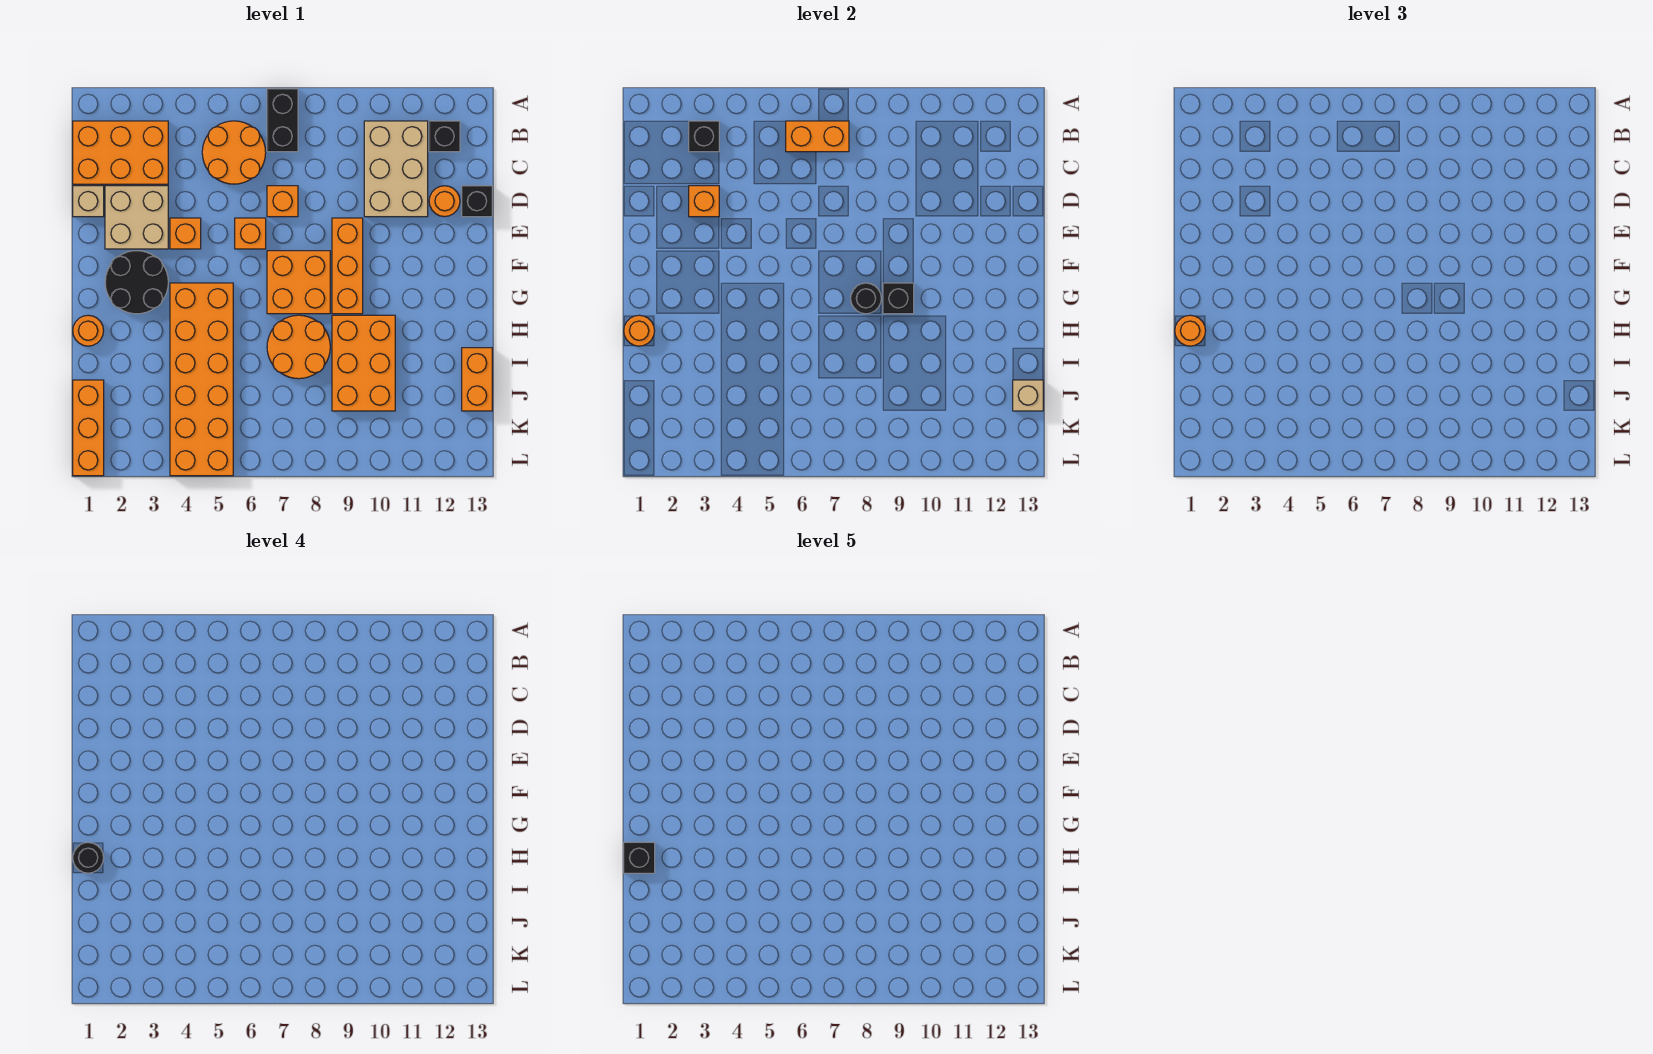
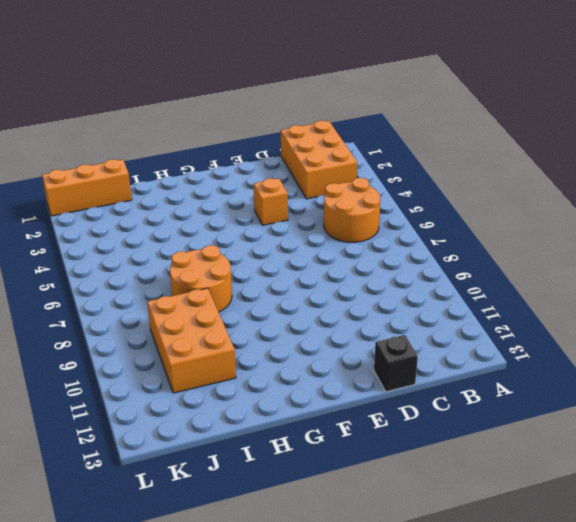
orange 2x3 brick [147,288,236,393] -> orange 2x3 brick turned to [332,315,395,411]
none -> black 1x2 brick [267,89,298,152]
none -> tan 2x3 brick [364,121,428,217]
none -> black 1x1 brick [429,121,460,152]
none -> tan 1x1 brick [73,186,104,217]

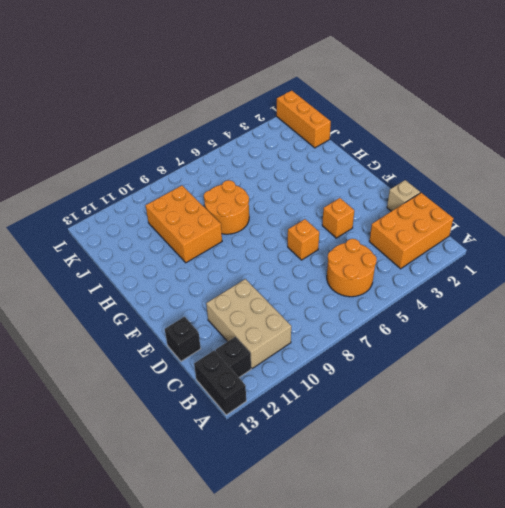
black 1x2 brick [194,350,246,415] -> black 1x2 brick moved to [267,89,298,152]
none -> tan 2x2 brick [105,186,168,249]
none -> orange 1x1 brick [267,186,298,217]
none -> orange 1x1 round brick [429,186,460,217]
none -> orange 1x3 brick [332,218,363,314]

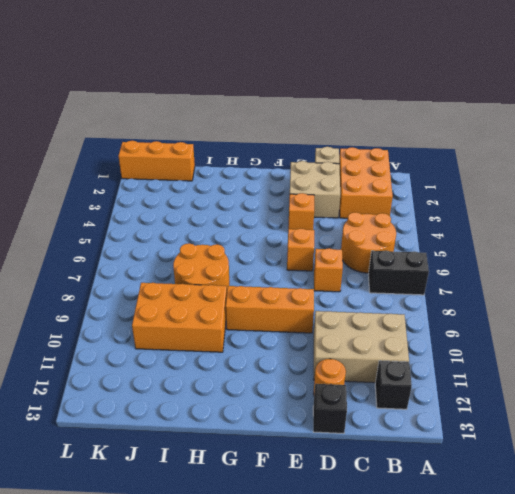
none -> black 2x2 round brick [105,251,168,314]
none -> orange 2x2 brick [267,251,330,314]
none -> orange 2x6 brick [170,283,233,476]
none -> orange 1x1 round brick [73,315,104,346]

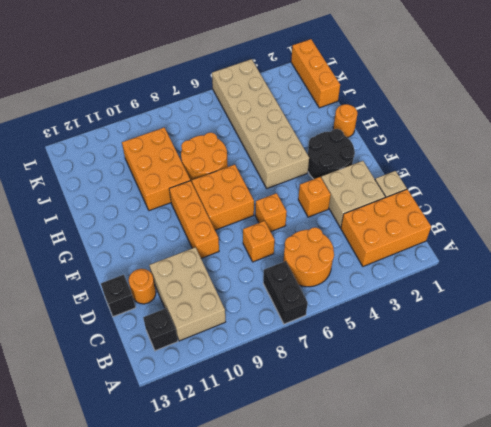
tan 2x6 brick [212,59,309,188] -> orange 2x6 brick [170,283,233,476]
none -> orange 1x2 brick [462,348,492,411]
none -> black 1x1 brick [689,121,719,152]
none -> orange 1x2 brick [786,121,849,152]
none -> orange 1x1 brick [689,186,719,217]

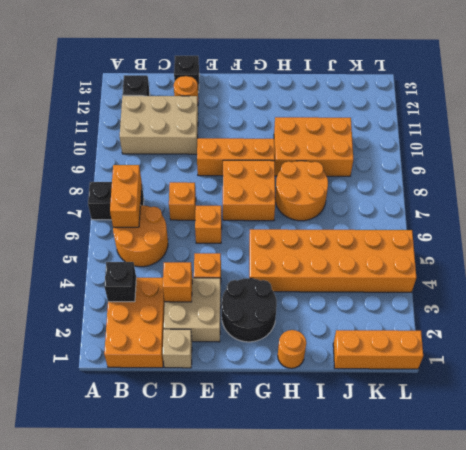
none -> orange 1x2 brick [462,348,492,411]
none -> black 1x1 round brick [851,283,881,314]
none -> black 1x1 brick [883,283,914,314]
none -> orange 1x1 round brick [624,315,655,346]

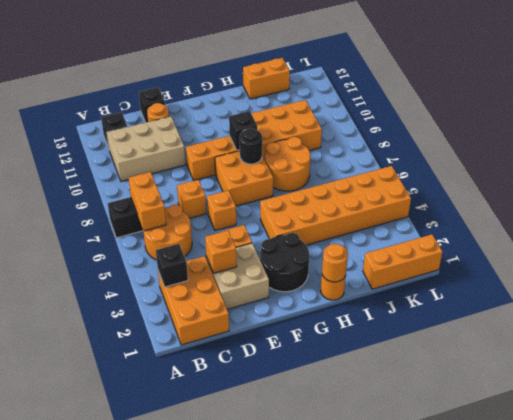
none -> tan 1x1 brick [73,186,104,217]
none -> tan 1x1 brick [1013,380,1043,411]
none -> orange 1x1 round brick [1175,315,1206,346]
none -> black 1x1 round brick [73,842,104,873]

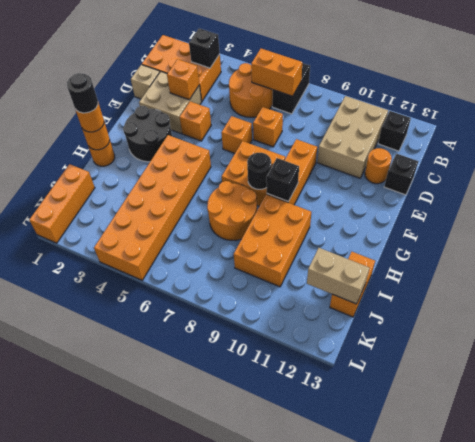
tan 1x2 brick [307,248,370,304] -> tan 1x1 brick [1013,380,1043,411]
none -> black 1x1 brick [624,842,655,873]

